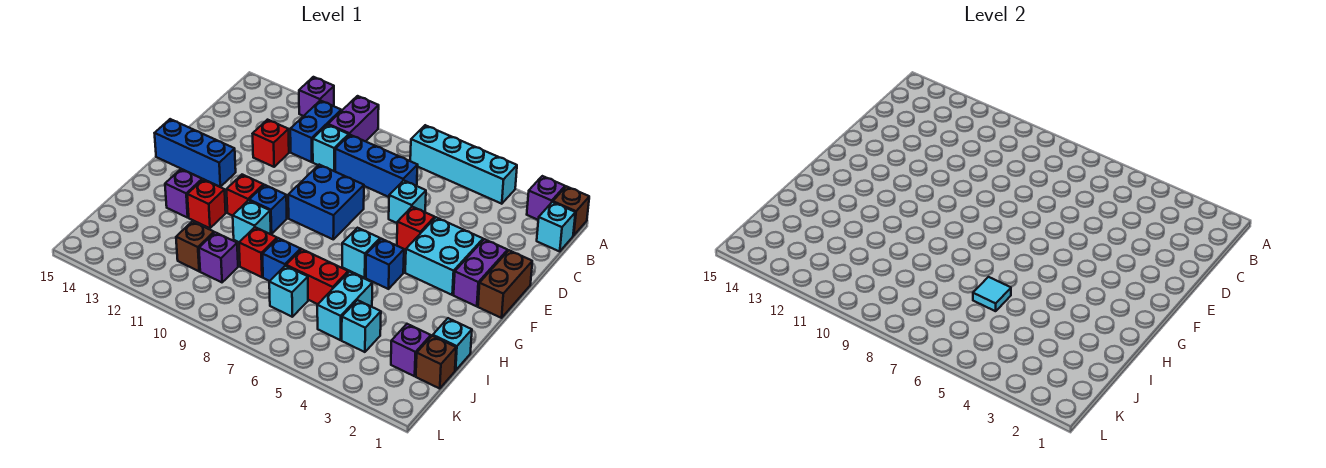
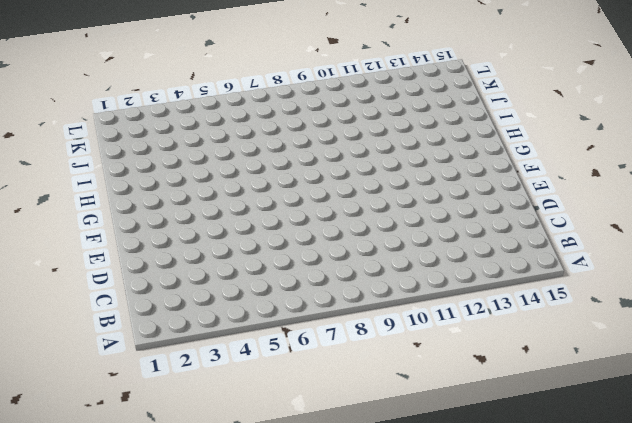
none -> brown 1x1 brick [553,186,589,235]
none -> purple 1x1 brick [527,176,565,220]
none -> cyan 1x4 brick [410,125,517,204]
none -> purple 1x2 brick [328,96,379,141]

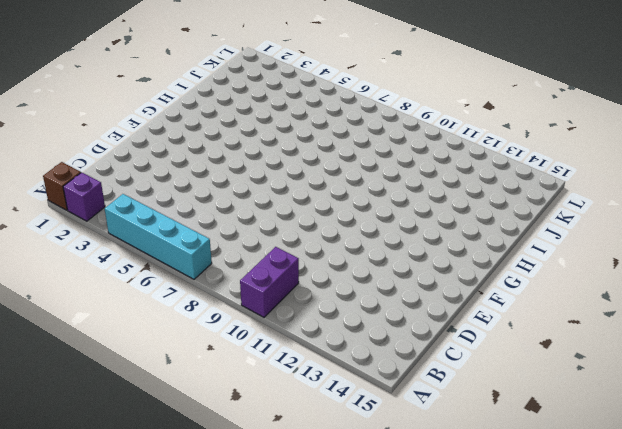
none -> purple 1x1 brick [299,77,334,116]
none -> cyan 1x1 brick [537,202,575,251]
none -> blue 1x2 brick [290,100,341,162]
none -> blue 1x3 brick [335,135,418,197]

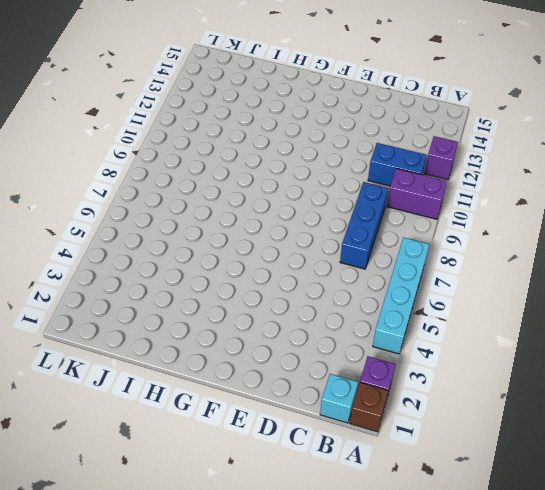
none -> cyan 1x1 brick [313,125,349,171]
none -> cyan 1x1 brick [389,180,426,223]
none -> red 1x1 brick [252,120,289,167]
none -> brown 1x2 brick [478,250,532,318]

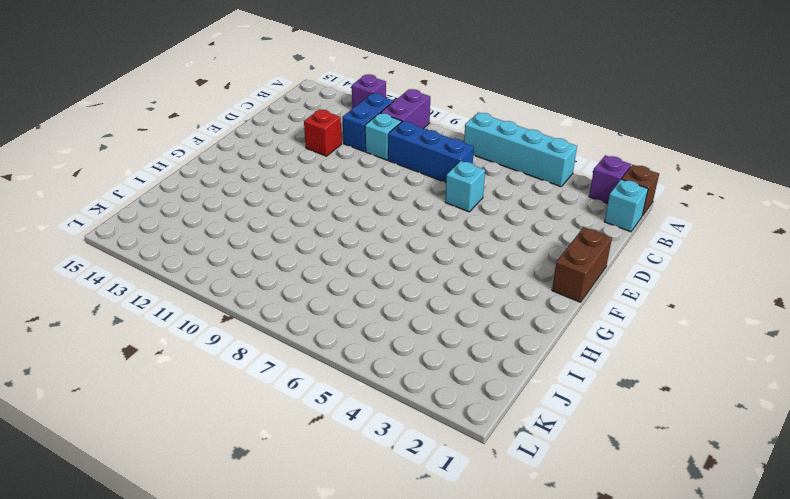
none -> purple 1x2 brick [454,239,508,306]
none -> cyan 2x2 brick [405,217,483,295]
none -> red 1x1 brick [397,207,435,250]
none -> blue 2x2 brick [288,165,364,239]

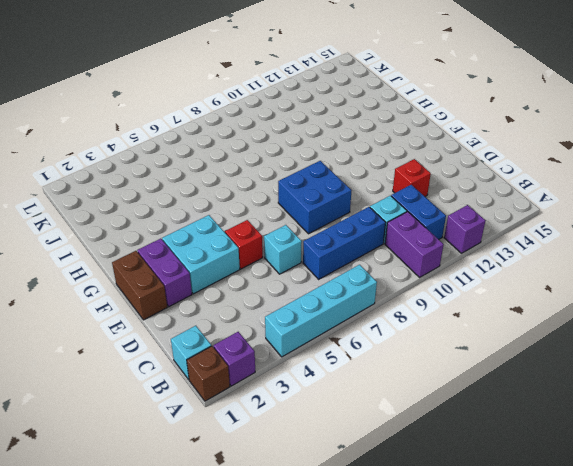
none -> blue 1x3 brick [155,119,236,187]
none -> blue 1x1 brick [366,239,404,289]
none -> cyan 1x1 brick [342,228,380,278]
none -> blue 1x1 brick [249,185,287,234]

